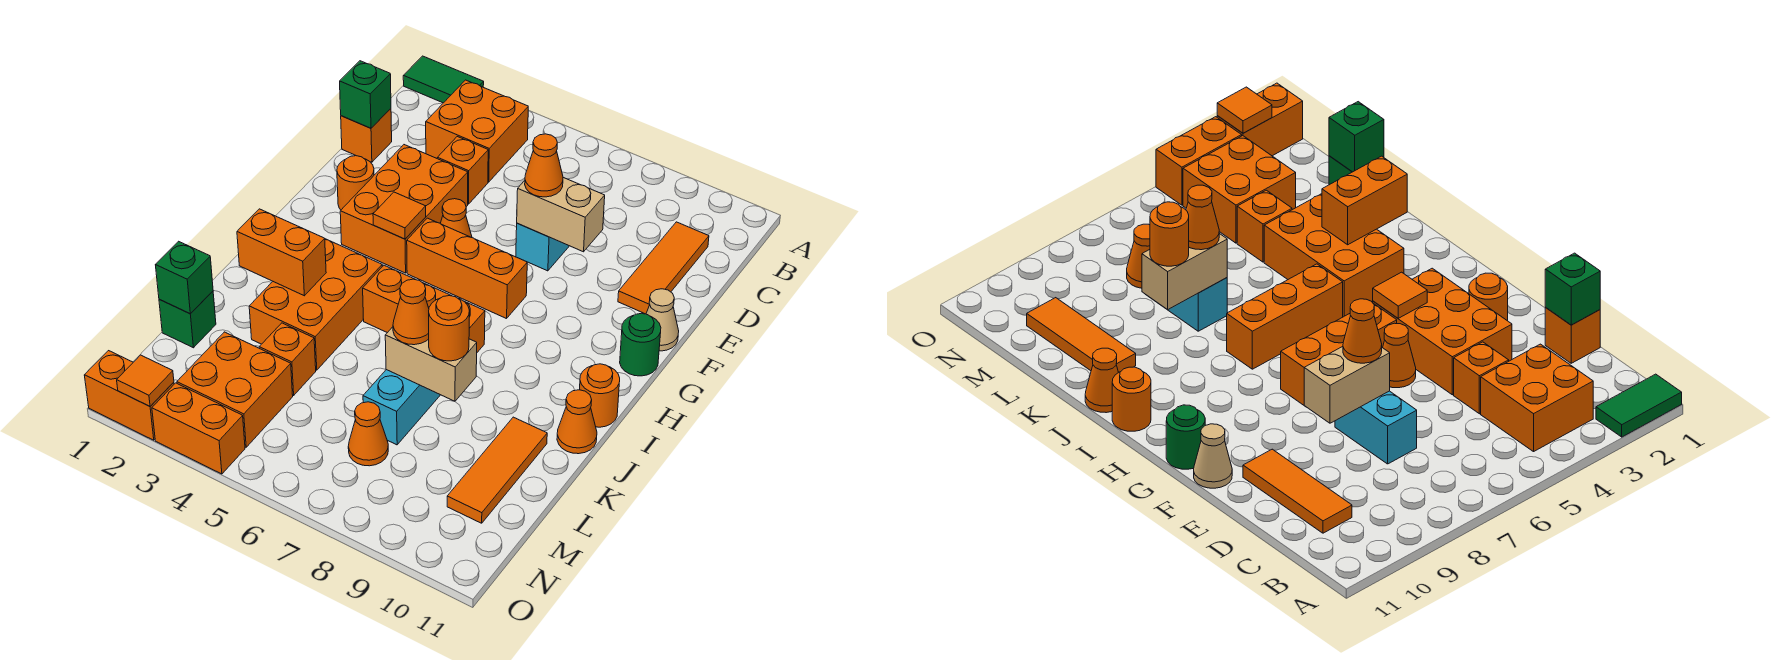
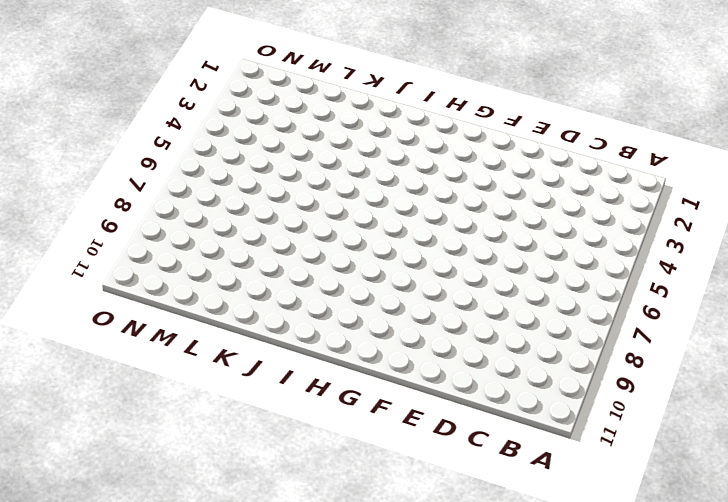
none -> green 1x2 tile [403,56,484,103]
none -> orange 2x2 brick [426,80,528,182]
none -> orange 1x3 tile [618,222,709,314]
none -> orange 1x1 brick [341,109,392,162]

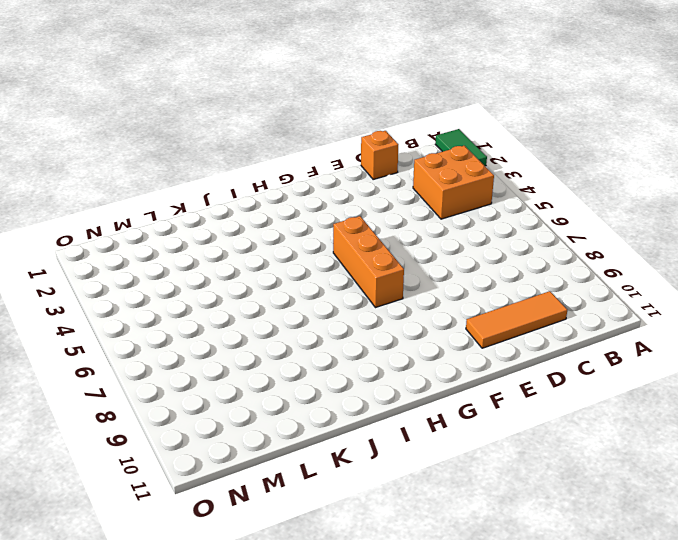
none -> orange 1x1 brick [437,137,488,204]
none -> cyan 1x2 brick [516,223,569,271]
none -> orange 2x3 brick [340,145,468,273]
none -> orange 1x1 round brick [337,156,374,210]

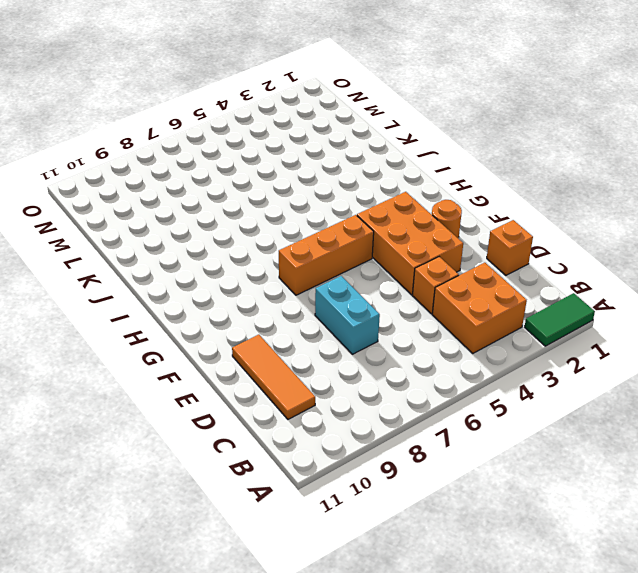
none -> orange 1x1 cone [440,199,472,238]
none -> tan 1x1 cone [646,289,679,351]
none -> green 1x1 round brick [620,313,661,376]
none -> orange 2x3 brick [249,239,382,370]

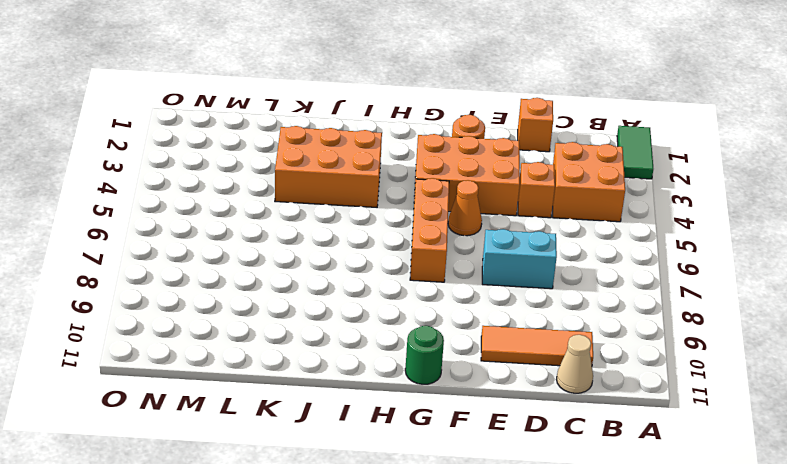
tan 1x1 cone [557,335,593,393] -> tan 1x1 cone moved to [646,289,679,351]
none -> orange 1x3 brick [363,265,485,352]
none -> orange 1x1 round brick [580,364,620,427]
none -> orange 1x1 cone [557,390,597,454]
none -> cyan 1x2 brick [363,370,440,445]

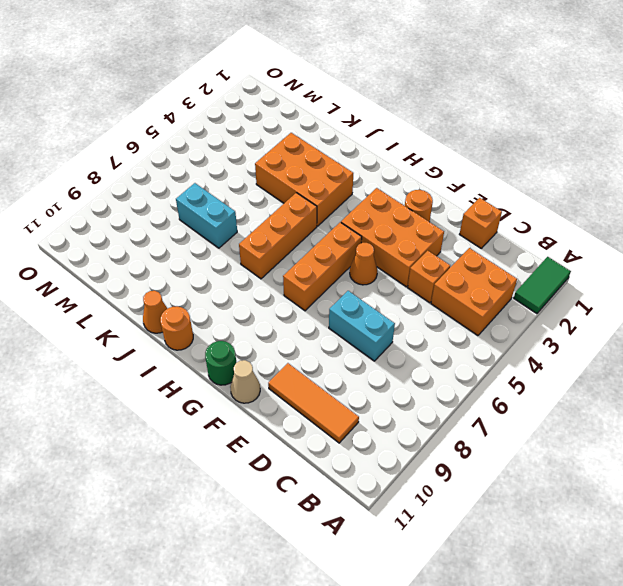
none -> orange 1x3 tile [447,417,547,523]
none -> green 1x1 brick [159,291,216,348]
none -> orange 1x1 brick [259,323,316,395]
none -> orange 2x2 brick [177,332,293,447]

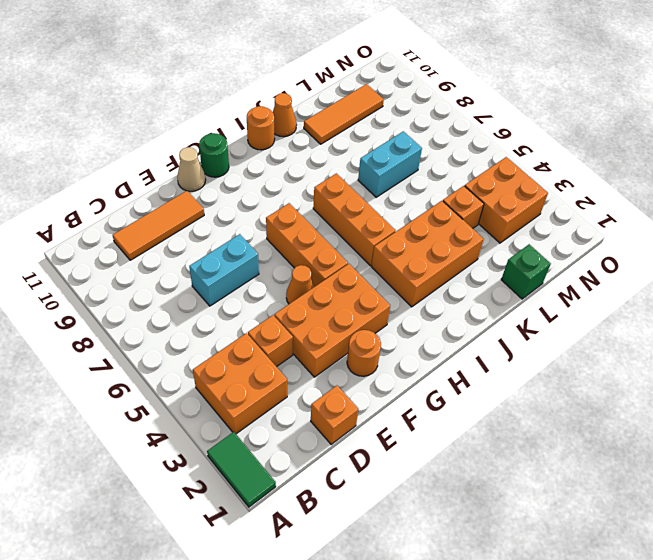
none -> orange 1x1 cone [348,402,388,466]
none -> orange 1x2 brick [84,351,174,440]
none -> orange 1x2 brick [152,383,245,474]
none -> green 1x1 brick [340,61,391,128]

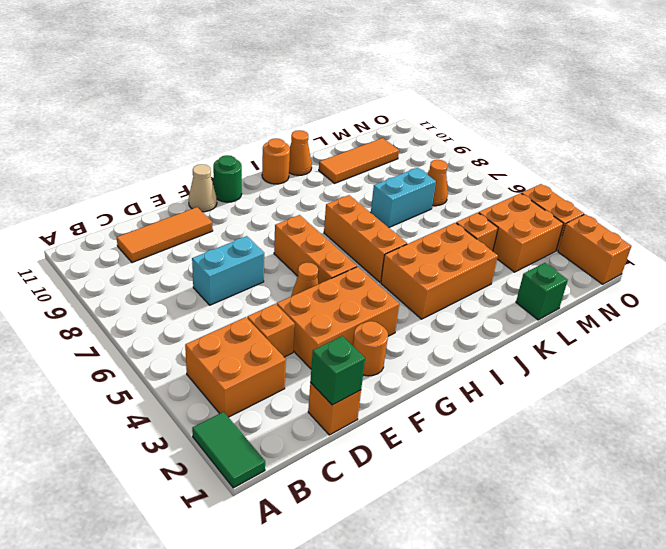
none -> tan 1x2 brick [517,178,605,252]
none -> orange 1x1 tile [373,192,426,239]
none -> orange 1x2 brick [237,209,326,296]
none -> tan 1x2 brick [385,327,477,401]

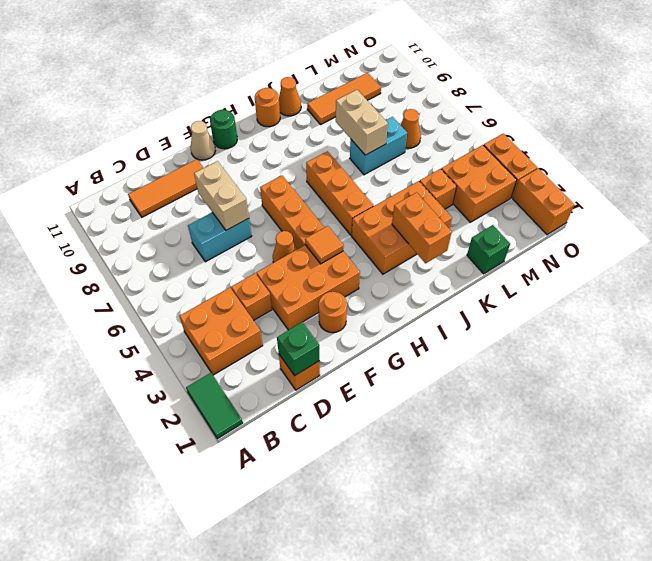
none -> green 1x1 brick [156,241,213,314]
none -> orange 1x1 tile [117,355,174,406]
none -> orange 1x1 cone [525,134,563,197]
none -> orange 1x1 cone [393,279,429,345]

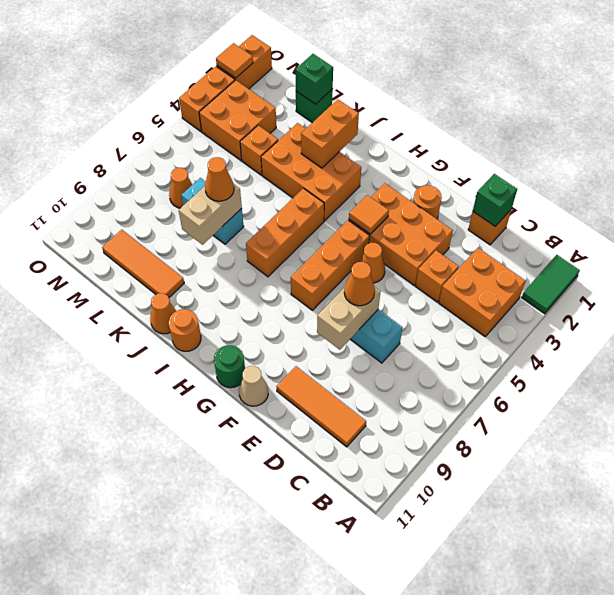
none -> orange 1x1 round brick [429,296,469,361]

